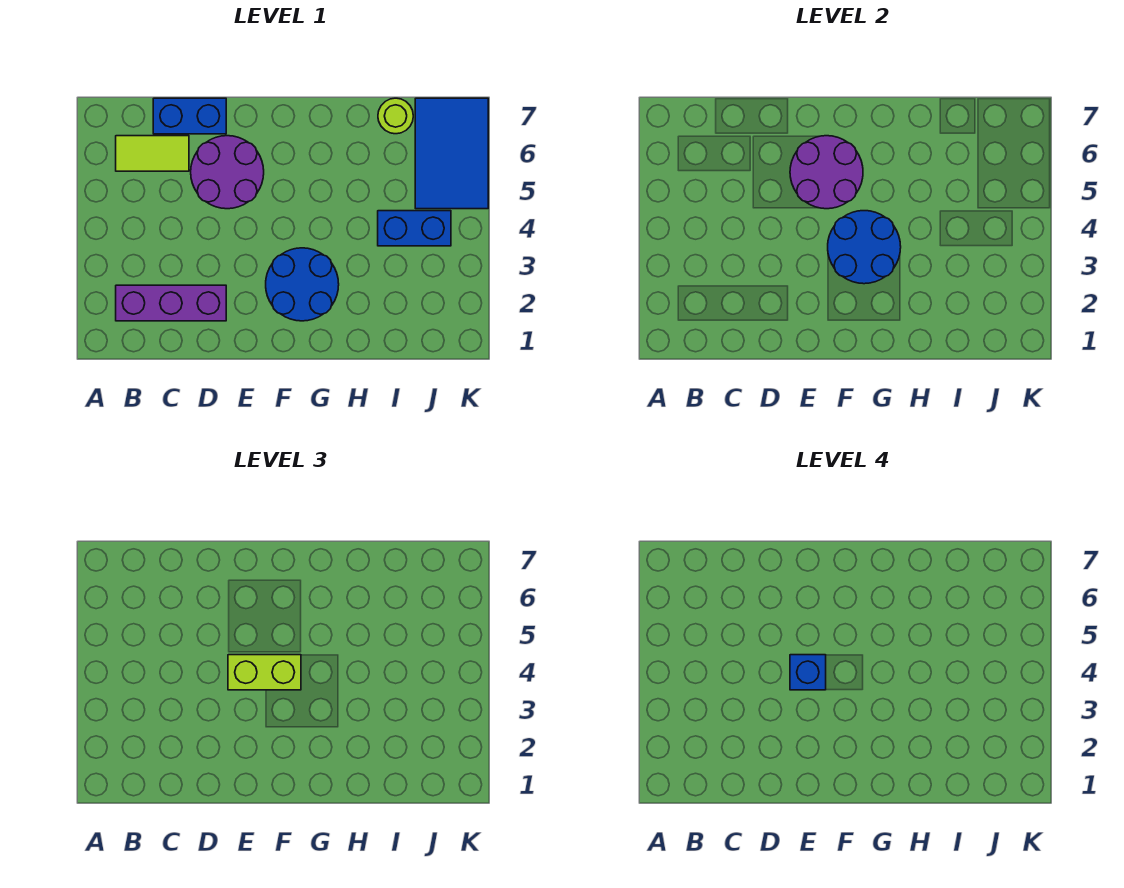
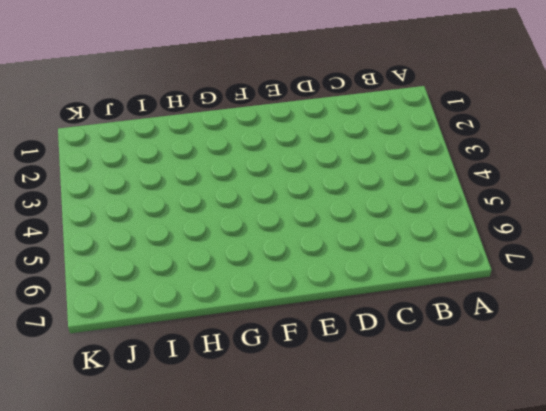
none -> purple 1x3 brick [116,285,226,321]
none -> lime 1x2 tile [116,136,189,171]
none -> blue 1x2 brick [153,98,226,134]

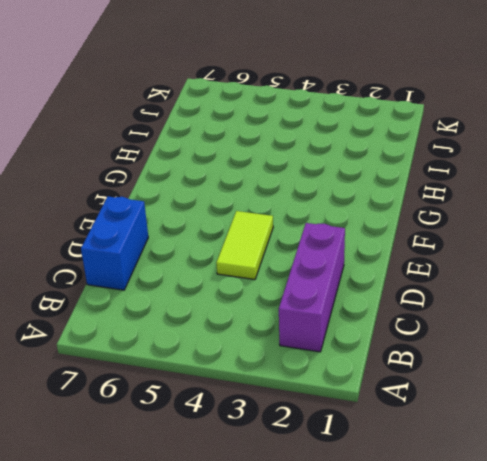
lime 1x2 tile [216,211,273,280] -> lime 1x2 tile moved to [116,136,189,171]
none -> purple 2x2 round brick [191,136,264,209]
none -> blue 2x2 round brick [266,248,339,321]
none -> blue 1x2 brick [378,211,451,246]

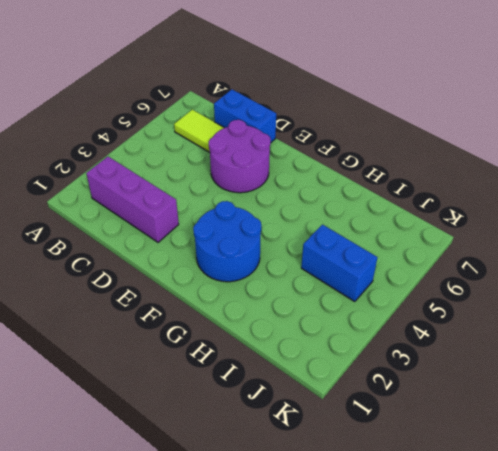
none -> lime 1x1 round brick [378,98,413,134]
none -> blue 2x3 tile [415,98,488,209]
none -> purple 2x2 round brick [790,136,863,209]

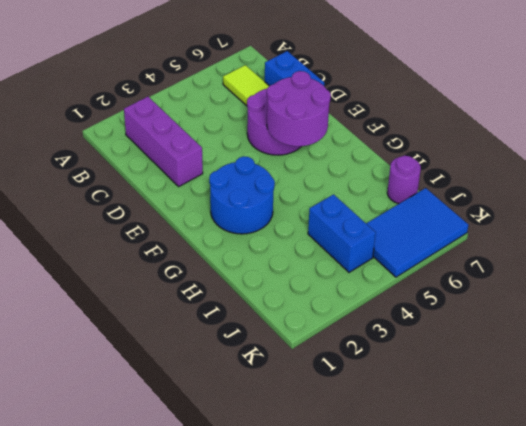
purple 1x1 round brick [387,156,421,204] -> lime 1x1 round brick [378,98,413,134]
none -> blue 2x2 round brick [828,211,901,284]
none -> lime 1x2 brick [228,655,301,690]
none -> blue 1x1 brick [790,655,826,690]

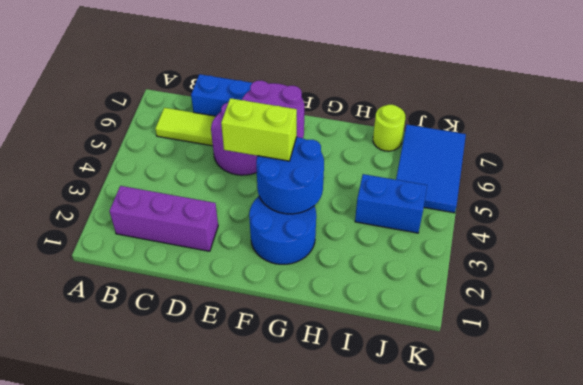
none -> blue 1x1 brick [790,655,826,690]

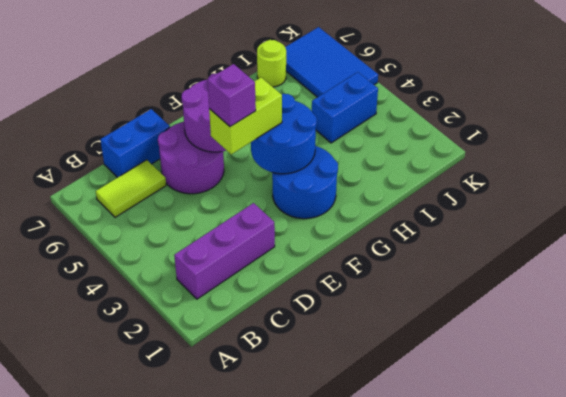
purple 1x1 brick [207,64,256,127] -> blue 1x1 brick [790,655,826,690]

